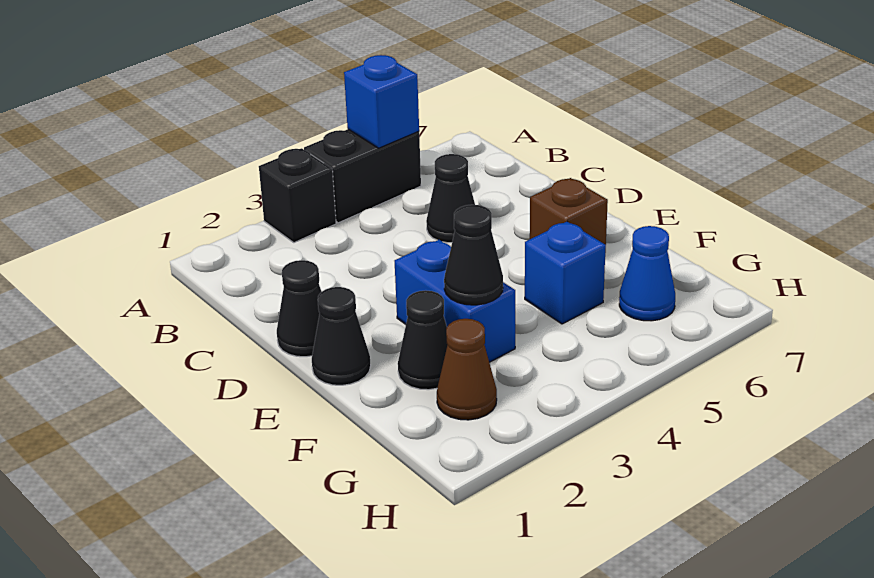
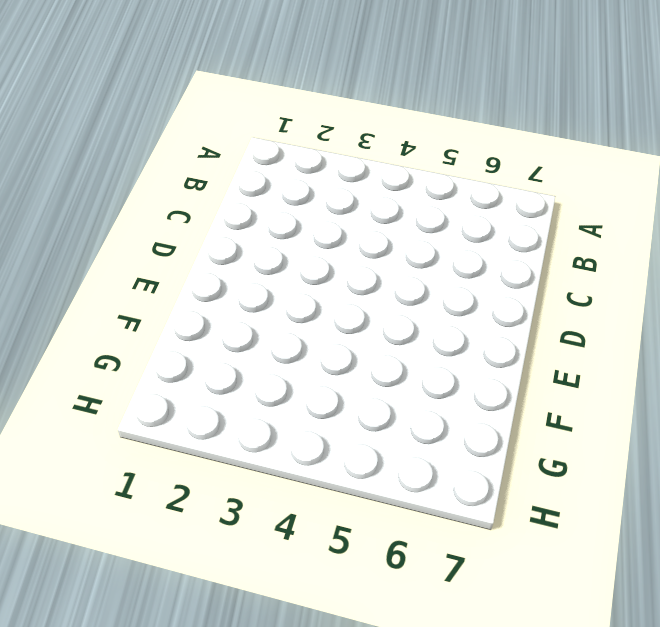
none -> black 1x1 brick [259,148,336,243]
none -> black 1x2 brick [304,129,421,223]
none -> black 1x1 cone [426,154,475,243]

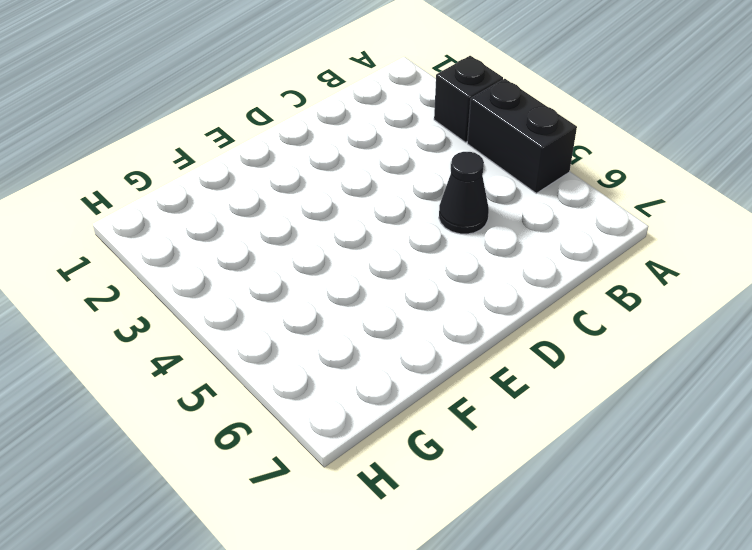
none -> black 1x1 cone [277,260,322,357]
none -> black 1x1 cone [312,287,371,385]
none -> blue 1x2 brick [395,240,515,362]

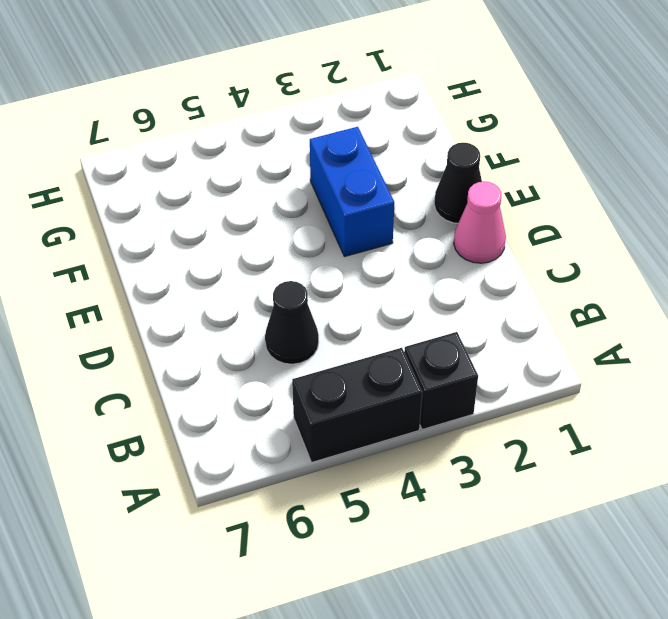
pink 1x1 cone [454,182,506,263] -> black 1x1 cone [277,260,322,357]
none -> brown 1x1 brick [530,178,608,253]
none -> black 1x1 cone [398,290,447,390]
none -> blue 1x1 brick [525,222,606,324]

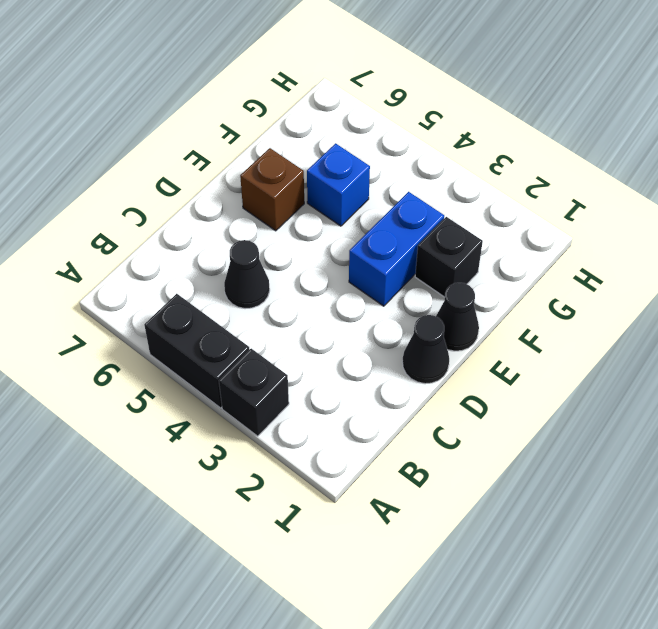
black 1x1 brick [415,217,483,297] -> black 1x1 cone [398,290,447,390]
none -> brown 1x1 cone [437,319,497,420]
none -> blue 1x1 cone [619,226,675,321]
none -> blue 1x1 brick [344,55,419,148]

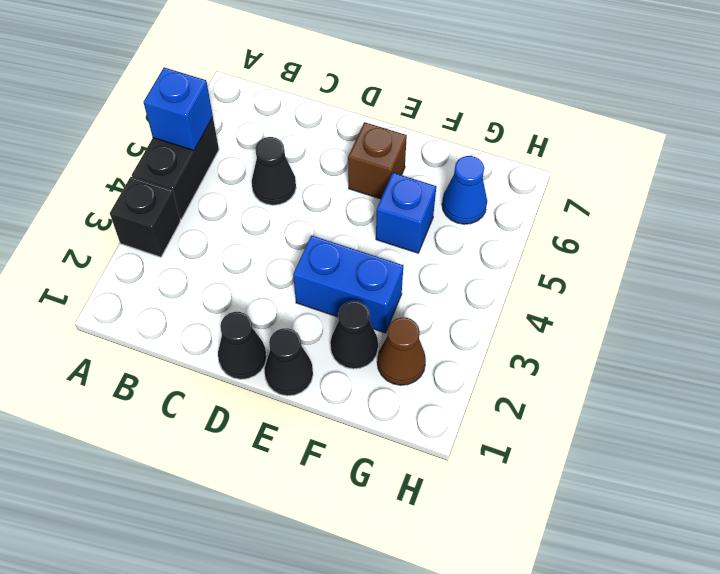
none -> black 1x1 cone [444,205,503,305]

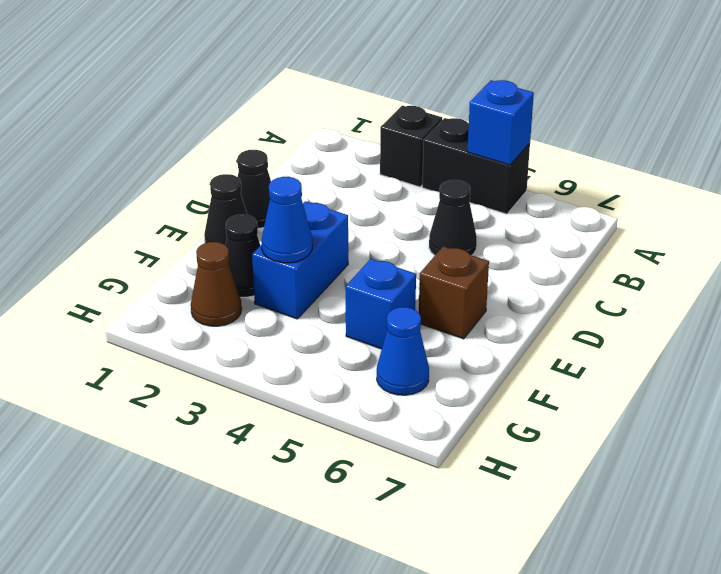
blue 1x1 cone [261,177,313,263] -> black 1x1 cone [444,205,503,305]

